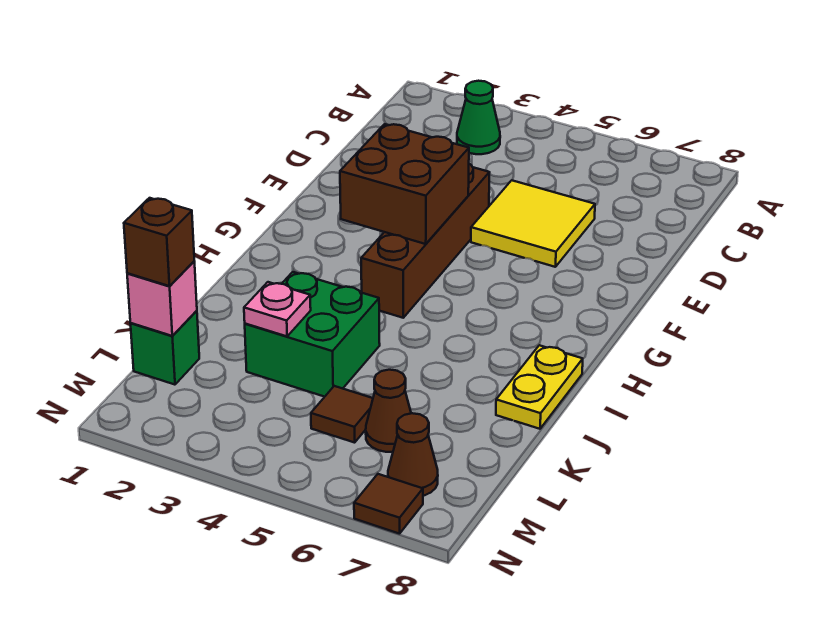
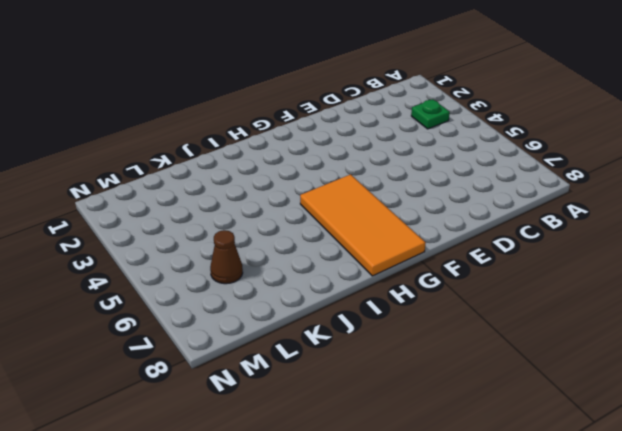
green 1x1 plate [411,99,450,129] -> green 1x1 cone [457,81,500,154]
orange 2x4 tile [300,174,426,276] -> none
none -> yellow 2x2 tile [471,180,595,267]
none -> brown 1x4 brick [361,164,490,318]
none -> yellow 1x2 plate [496,345,583,429]

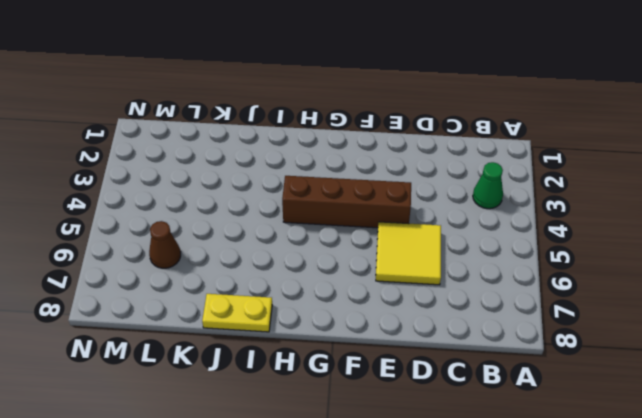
none -> green 2x2 brick [245,272,380,397]
none -> green 1x1 brick [131,311,199,385]
none -> brown 1x1 tile [311,386,373,443]

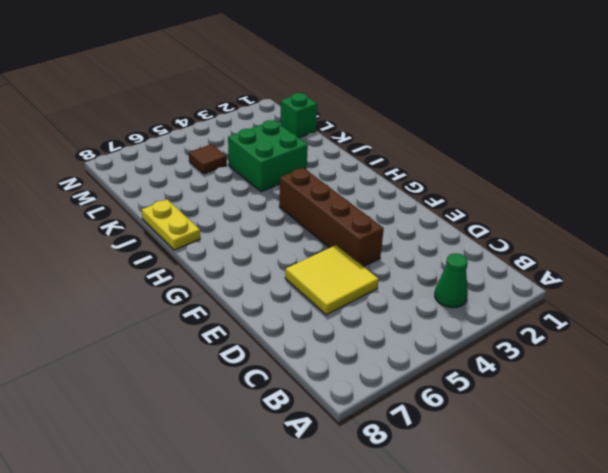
none -> brown 1x1 cone [366,370,411,452]
none -> brown 1x1 cone [388,413,438,496]
none -> brown 1x1 tile [354,474,423,534]

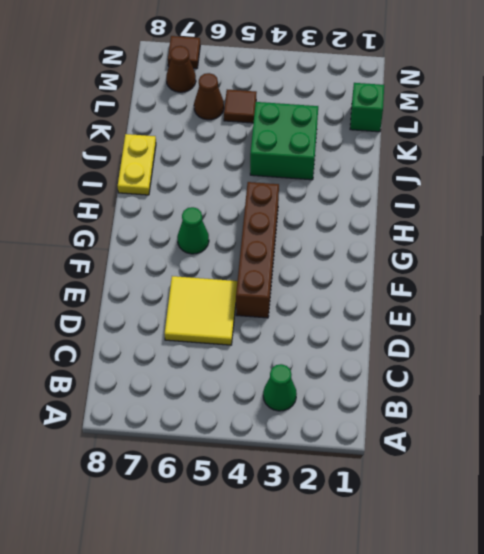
green 1x1 cone [177,207,209,254] -> none
none -> brown 2x2 brick [340,124,469,244]
none -> pink 1x1 plate [244,282,311,336]
none -> pink 1x1 brick [127,261,197,336]

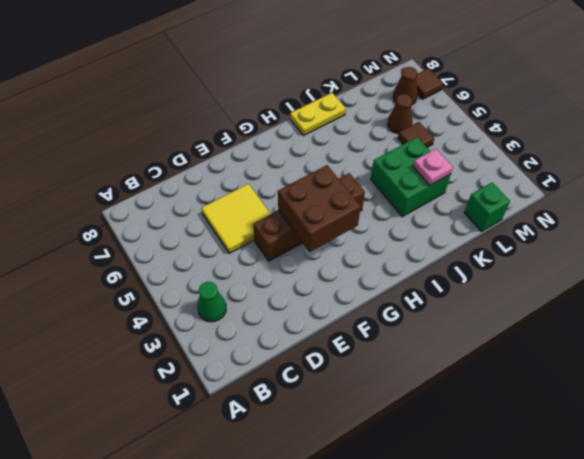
none -> pink 1x1 brick [127,261,197,336]
none -> brown 1x1 brick [124,198,194,286]

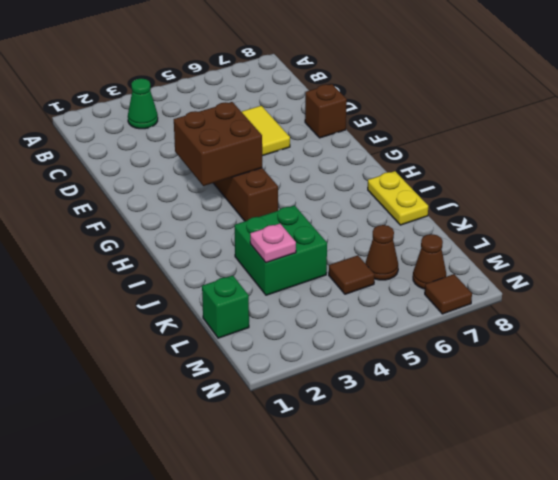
brown 1x1 brick [305,84,347,138] -> brown 1x1 brick moved to [124,198,194,286]
none -> pink 1x1 brick [127,261,197,336]

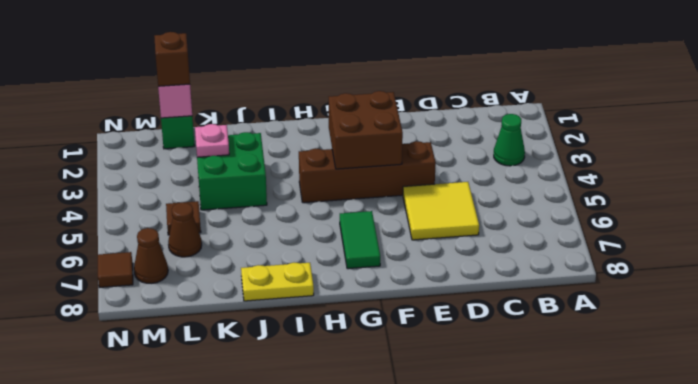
green 1x2 tile [340,211,380,269] -> none

